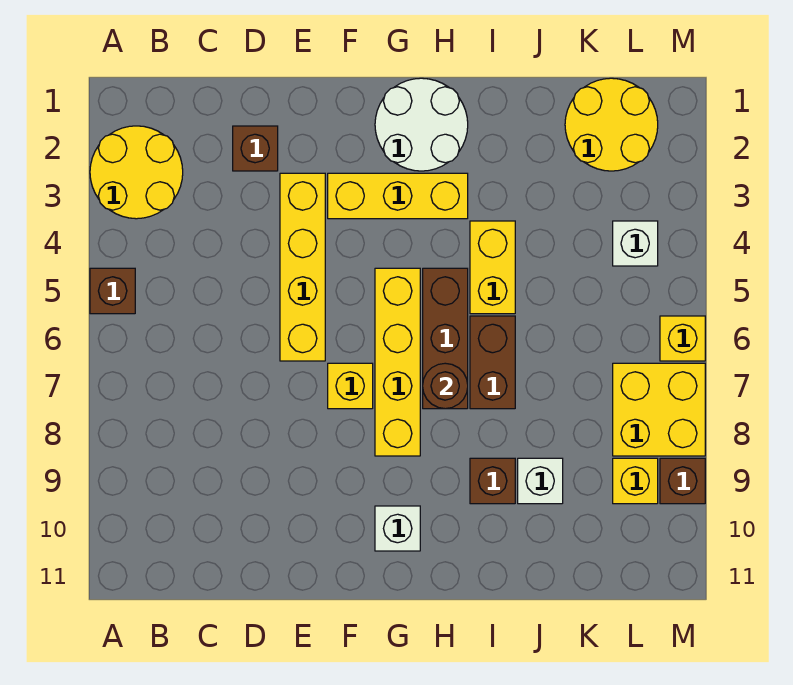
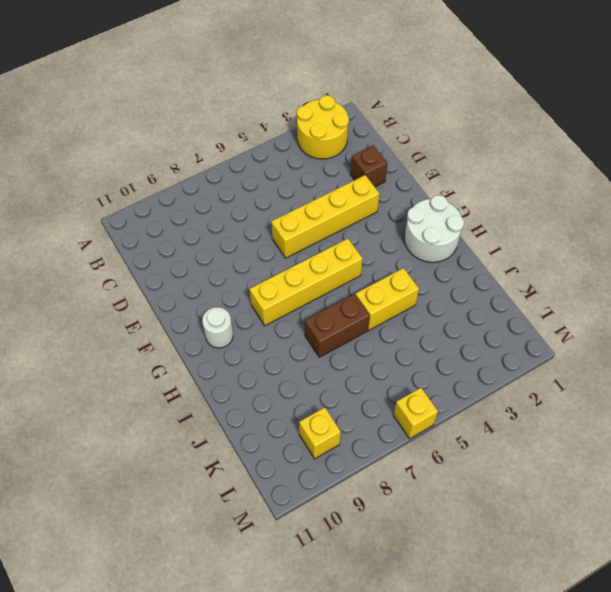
white 1x1 round brick [202,307,233,348] -> white 1x1 brick [375,506,420,551]
none -> brown 1x1 brick [90,268,135,314]
none -> yellow 1x3 brick [328,173,468,219]
none -> yellow 1x1 brick [328,363,373,409]

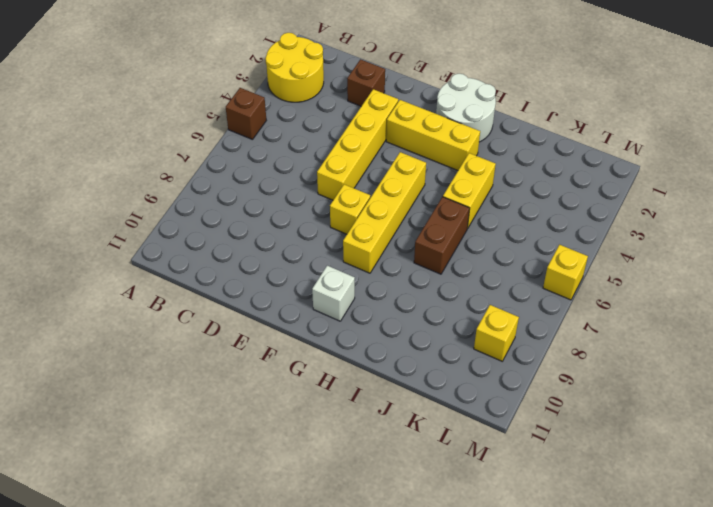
none -> brown 1x3 brick [423,268,468,409]
none -> brown 1x1 brick [470,458,515,504]
none -> white 1x1 brick [518,458,563,504]

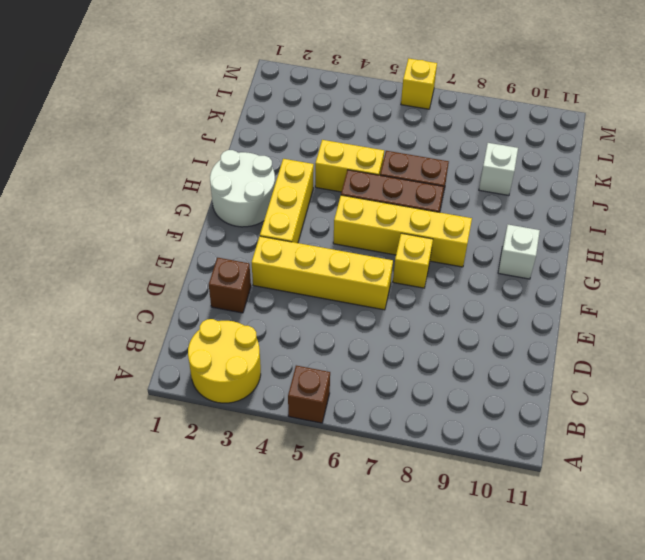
none -> brown 1x1 brick [470,458,515,504]
none -> yellow 2x2 round brick [565,78,658,171]
none -> white 1x1 brick [613,221,658,266]

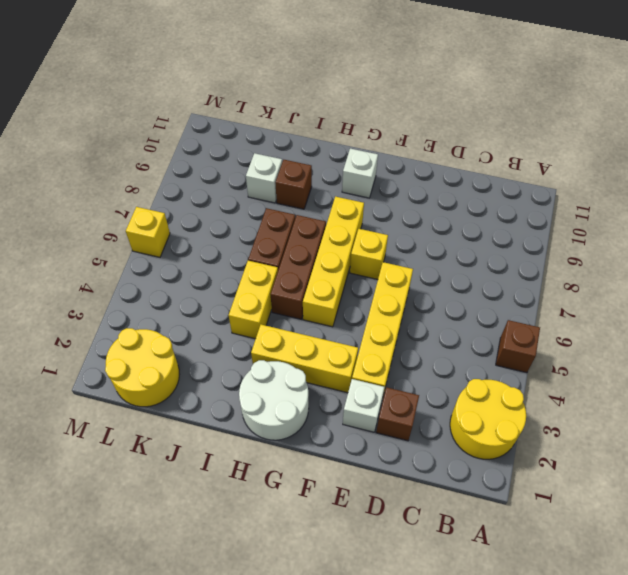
white 1x1 brick [343,379,384,432] -> white 1x1 brick moved to [613,221,658,266]
none -> yellow 2x2 brick [613,363,705,456]
none -> yellow 1x1 brick [613,458,658,504]
none -> brown 1x1 brick [660,458,705,504]

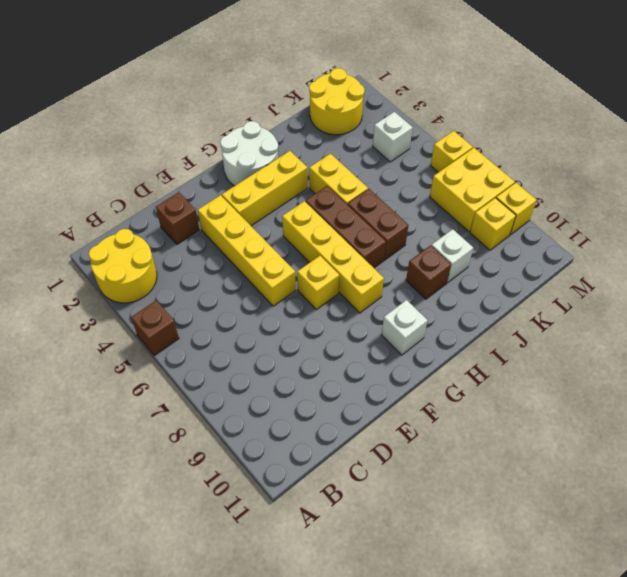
yellow 1x1 brick [496,183,537,235] -> brown 1x1 brick [660,458,705,504]
none -> brown 1x1 round brick [423,363,468,409]

